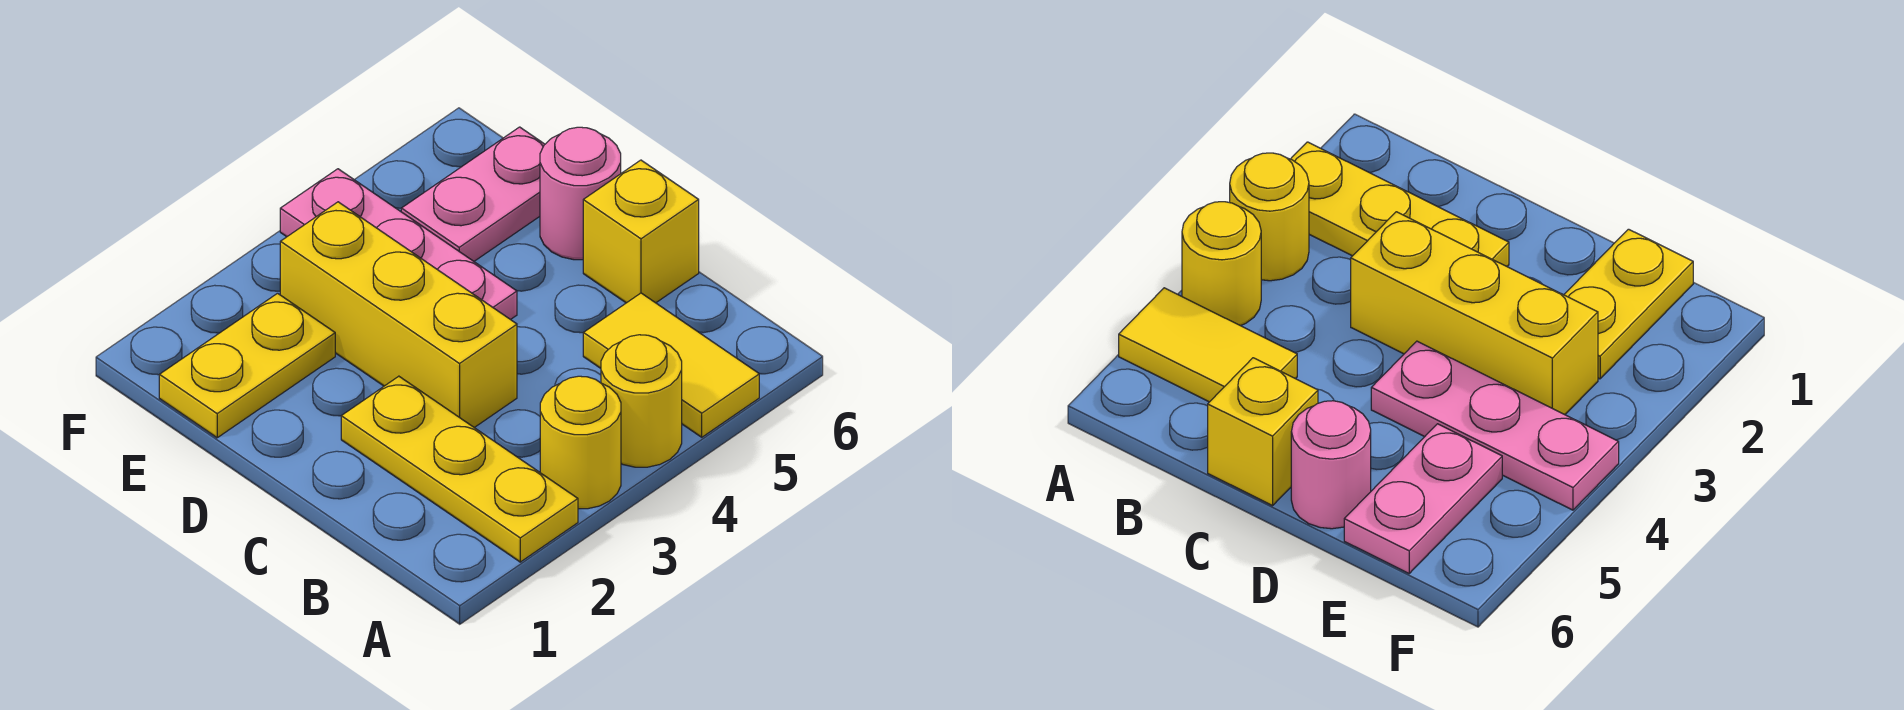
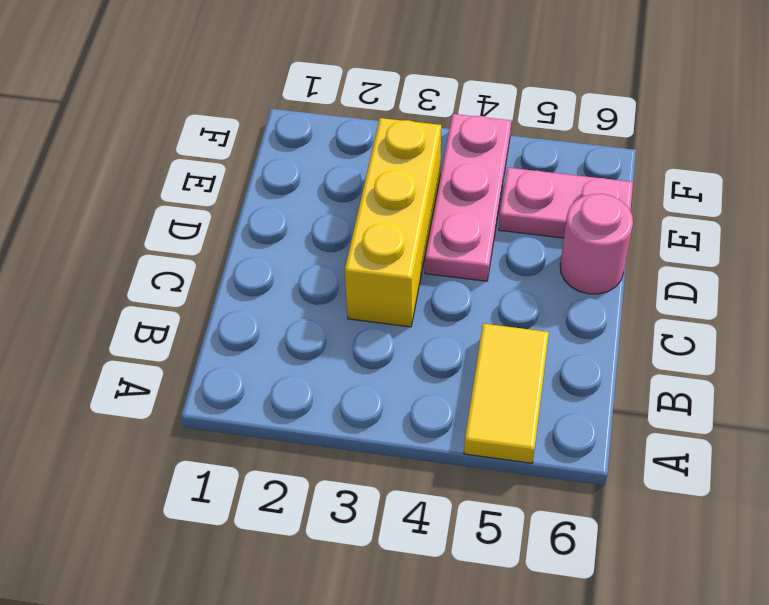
none -> yellow 1x3 plate [341,376,578,562]
none -> yellow 1x1 round brick [540,376,621,509]

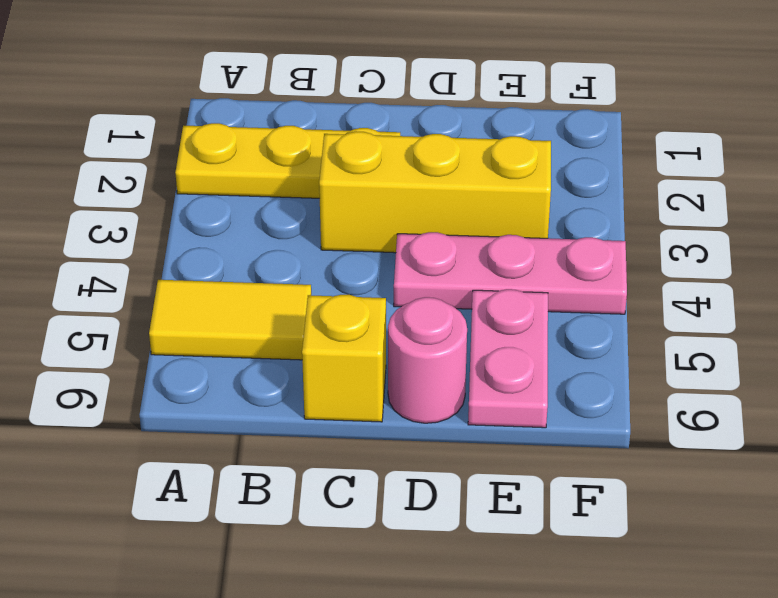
none -> yellow 1x1 round brick [540,376,621,509]
none -> yellow 1x1 round brick [601,335,682,467]

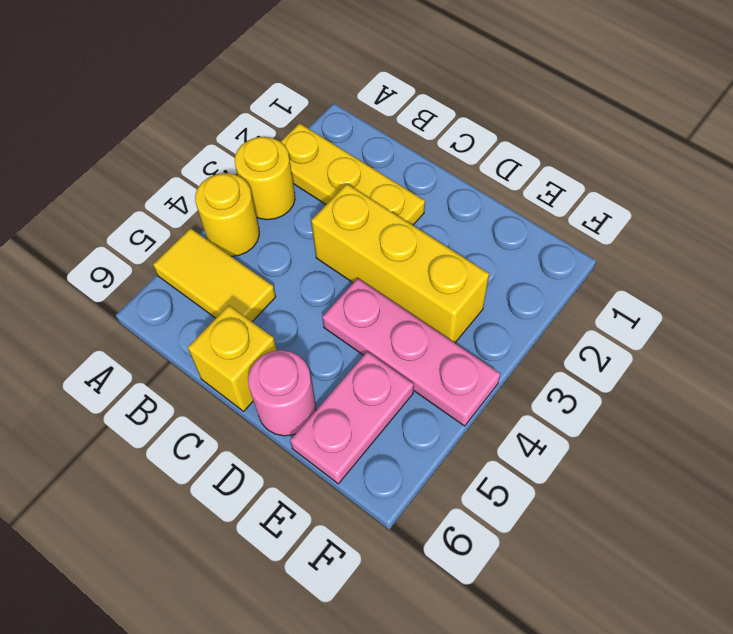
none -> yellow 1x2 plate [159,293,335,438]

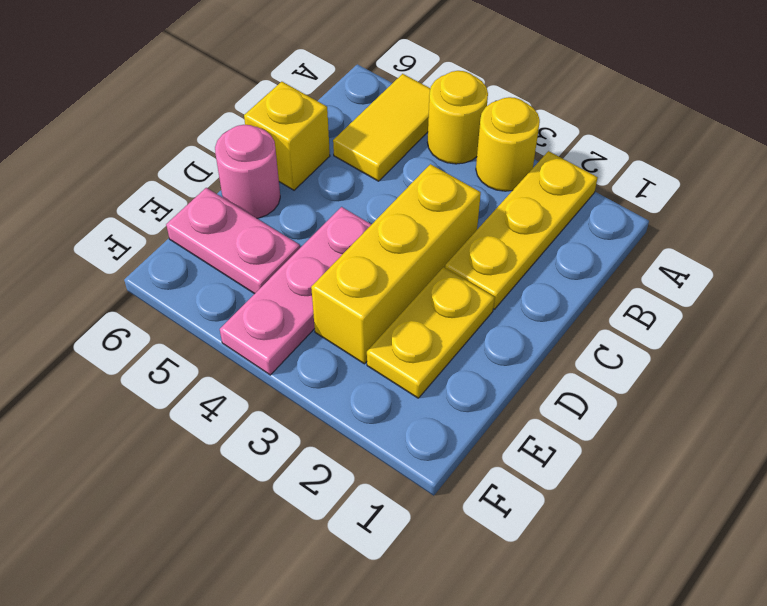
yellow 1x2 plate [367,267,495,398] -> yellow 1x2 plate turned to [159,293,335,438]

